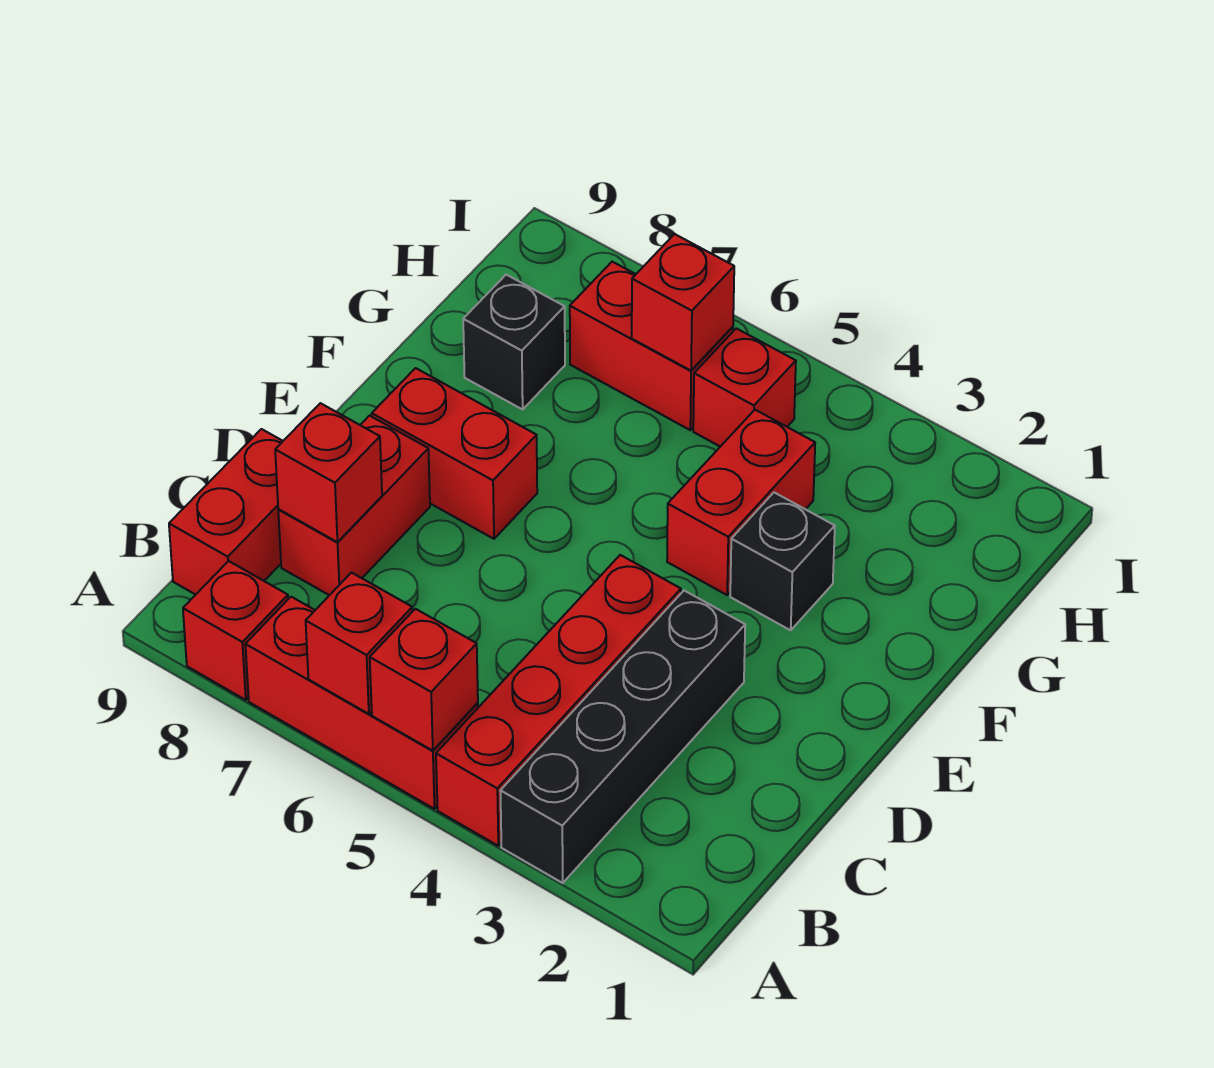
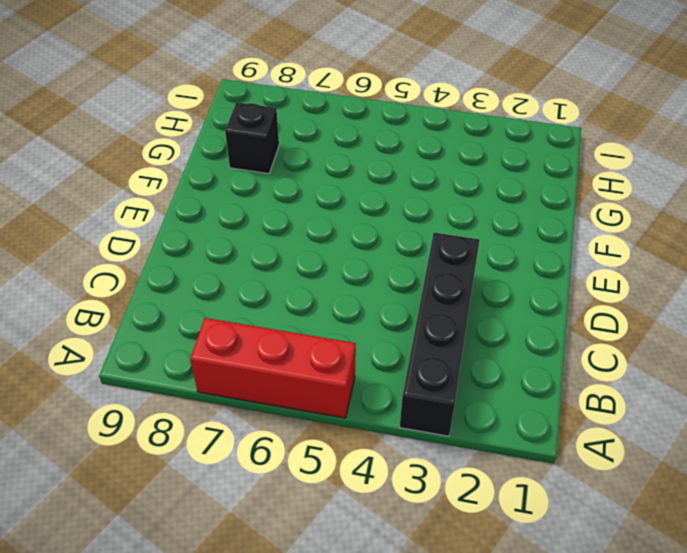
none -> red 1x4 brick [436,555,681,846]
none -> red 1x1 brick [183,561,288,700]
none -> red 1x2 brick [169,429,283,595]

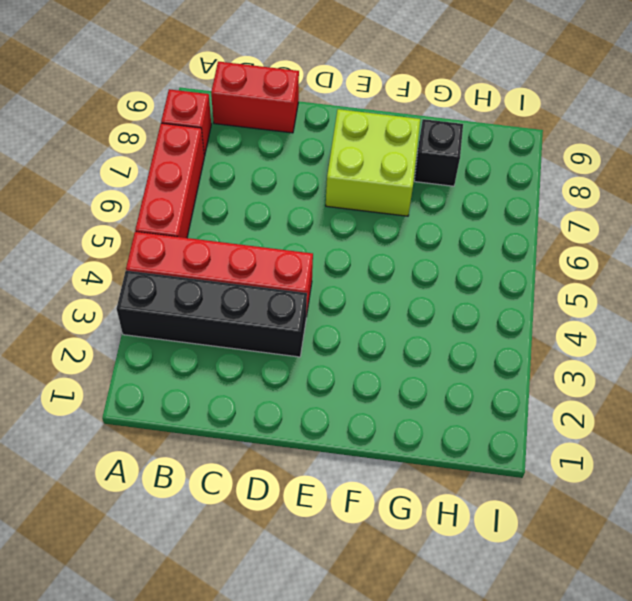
lime 2x2 brick [326,109,420,216] -> red 1x2 brick [372,368,537,539]
none -> red 1x2 brick [278,416,430,595]
none -> black 1x1 brick [730,492,835,630]
none -> red 1x2 brick [667,410,815,595]

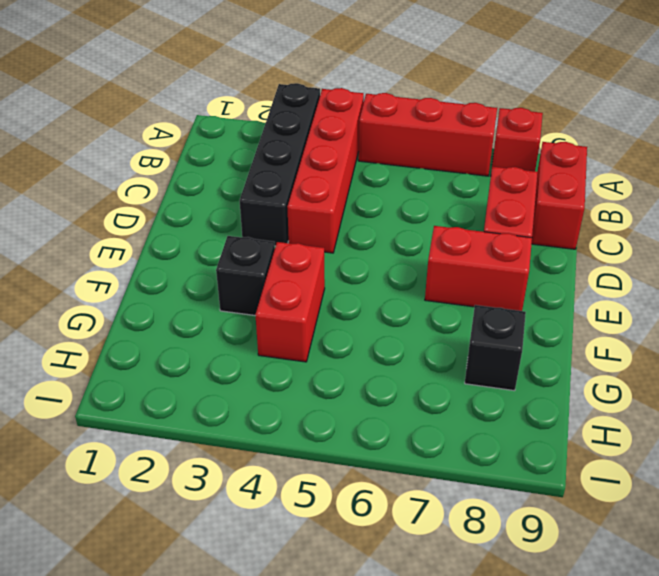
none -> red 1x1 brick [693,328,796,447]
none -> red 1x2 brick [570,262,733,430]
none -> red 1x1 brick [370,609,478,751]

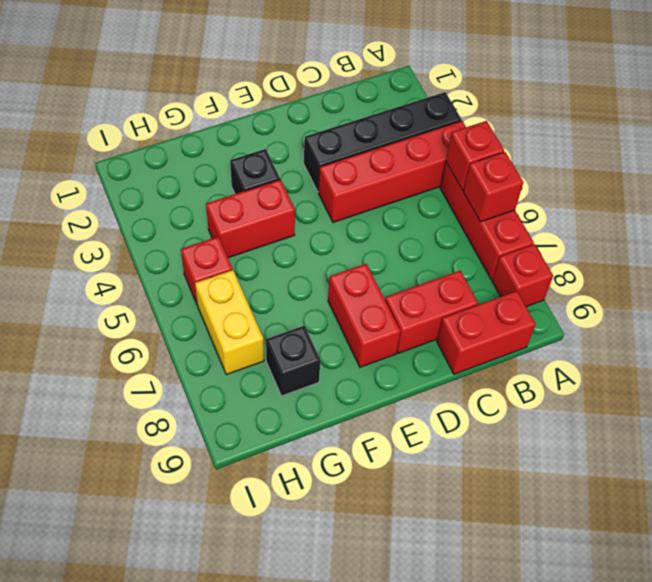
yellow 1x2 brick [195,270,264,375] -> red 1x2 brick [570,262,733,430]
none -> red 1x1 brick [275,403,382,542]
none -> red 1x1 brick [632,234,734,371]

